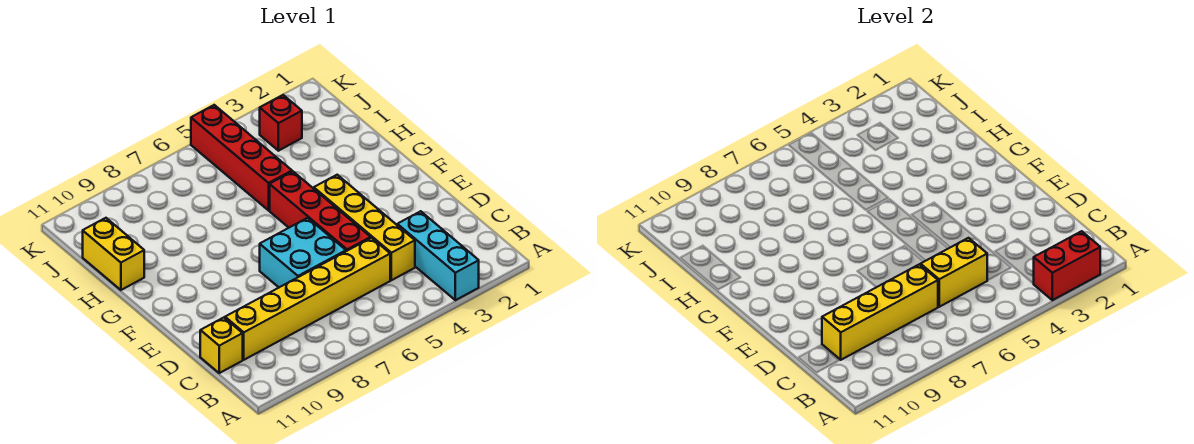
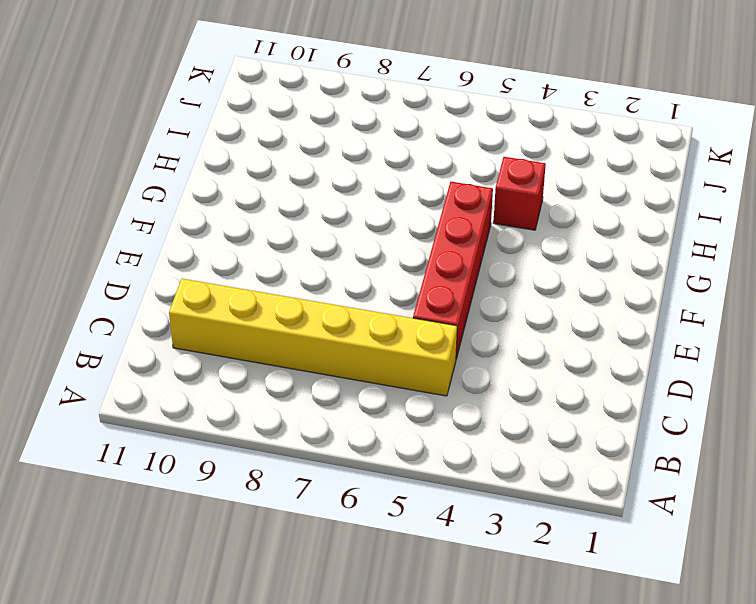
red 1x1 brick [493,157,546,230] -> red 1x1 brick moved to [260,95,302,151]
none -> cyan 1x3 brick [397,211,479,300]
none -> yellow 1x4 brick [314,175,415,280]
none -> yellow 1x1 brick [200,318,243,373]

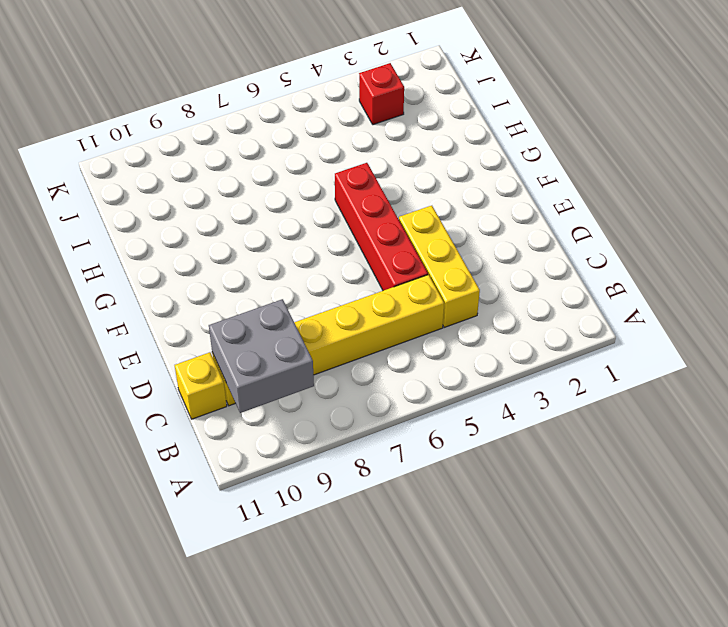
grey 2x2 brick [209,299,314,413] -> yellow 1x4 brick [822,264,938,360]
yellow 1x3 brick [399,205,480,327] -> yellow 1x4 brick [314,175,415,280]
none -> cyan 1x3 brick [397,211,479,300]
none -> cyan 2x2 brick [260,218,346,287]
none -> red 1x4 brick [191,105,292,210]

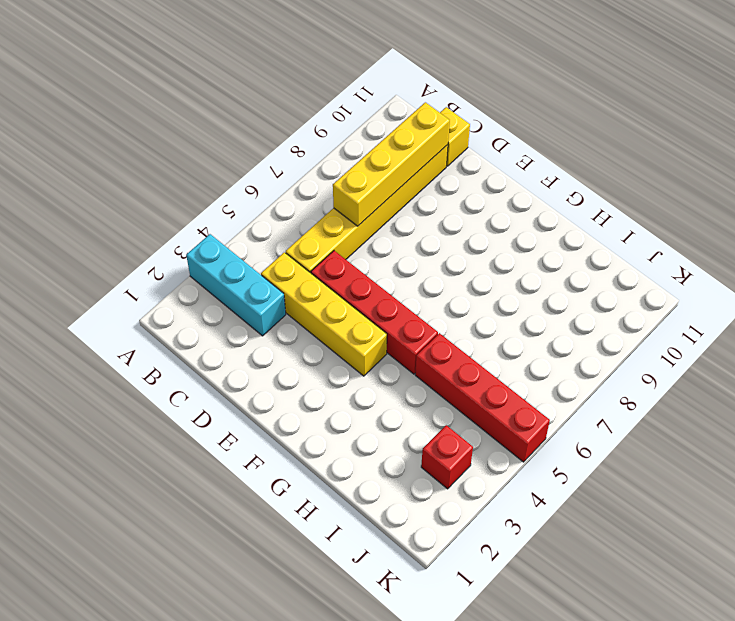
none -> cyan 2x2 brick [260,218,346,287]
none -> yellow 1x2 brick [83,218,144,290]
none -> red 1x2 brick [1034,231,1100,300]

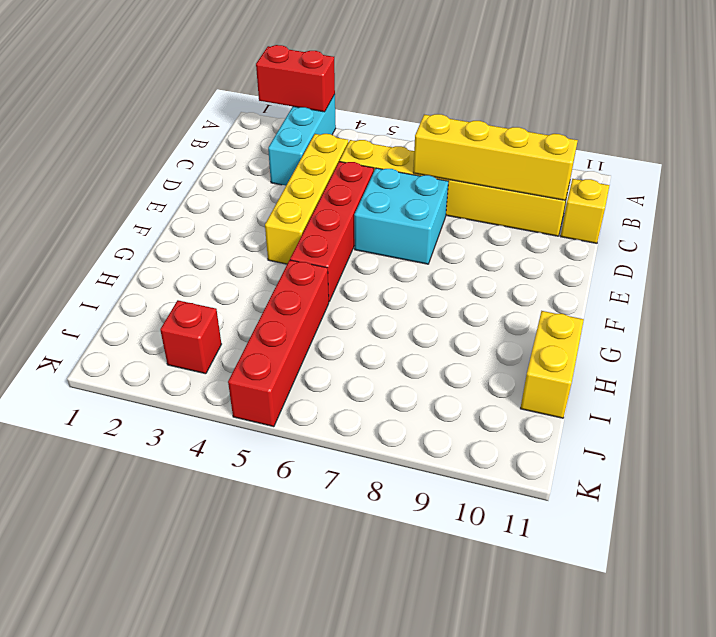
none -> yellow 1x2 brick [921,238,987,307]

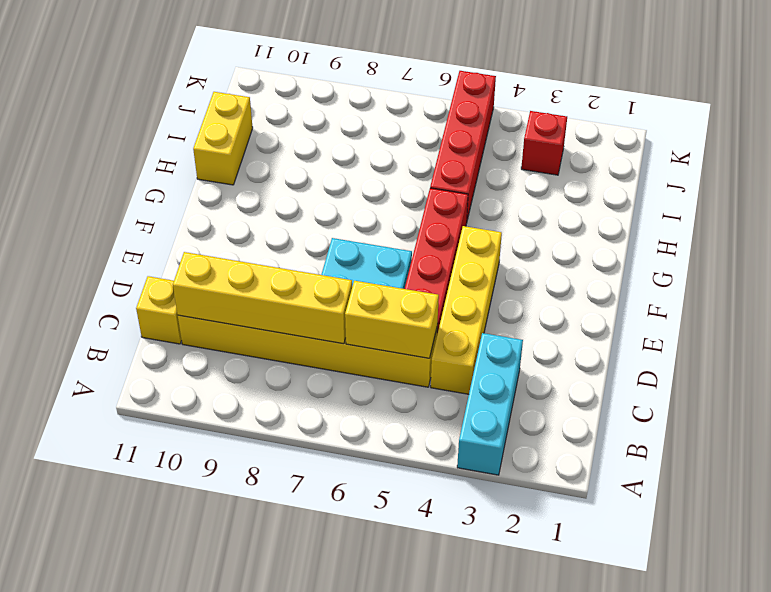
none -> red 1x2 brick [1034,231,1100,300]

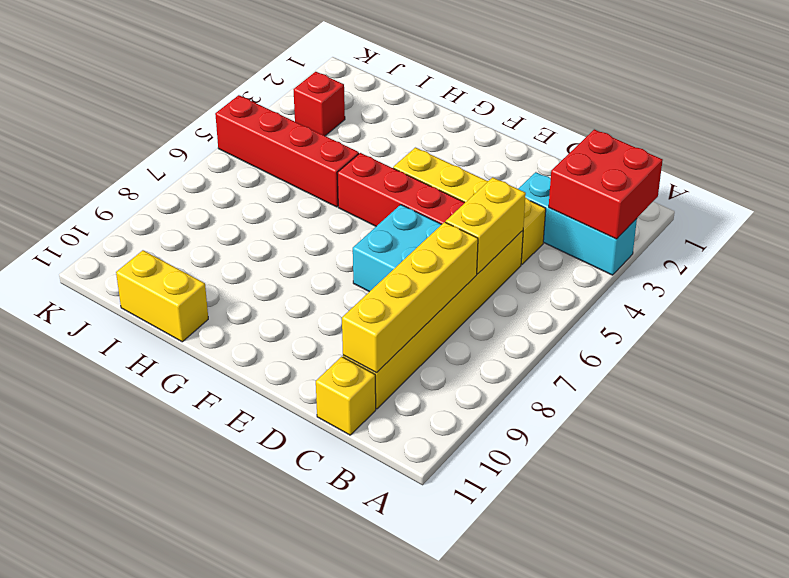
red 2x2 brick [549,129,663,239] -> red 1x2 brick [1034,231,1100,300]

